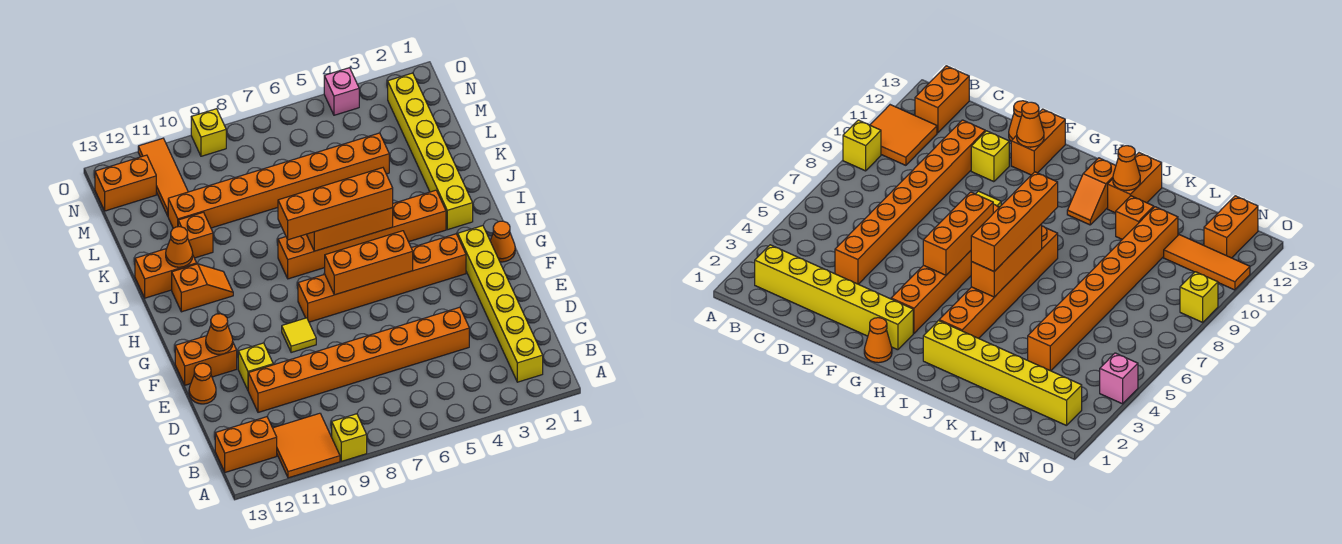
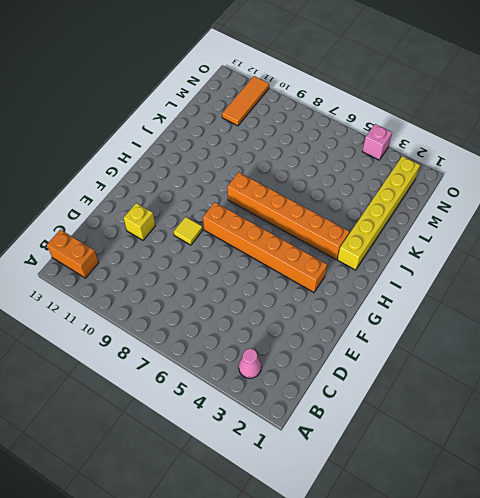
pink 1x1 cone [239,349,261,378] -> none
none -> yellow 1x1 brick [332,414,367,461]
none -> orange 2x2 tile [273,413,340,478]
none -> yellow 1x6 brick [458,226,543,382]

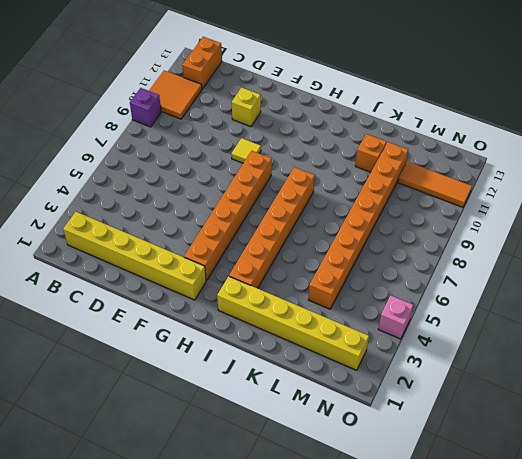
purple 1x1 brick [130,88,161,127] -> yellow 1x1 brick [332,414,367,461]
none -> orange 1x8 brick [248,307,469,412]
none -> orange 1x1 cone [189,363,216,404]
none -> orange 1x2 brick [175,336,237,385]

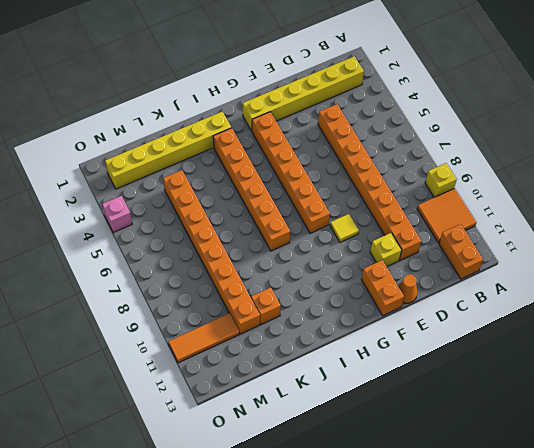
none -> orange 1x1 cone [490,221,515,262]
none -> orange 1x2 slope [172,264,233,312]
none -> orange 1x2 brick [135,249,197,298]

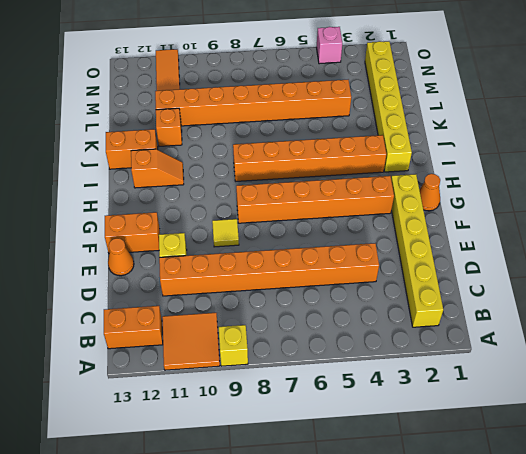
none -> orange 1x2 brick [95,155,156,211]
none -> yellow 1x1 brick [191,109,226,156]
none -> orange 1x1 cone [206,314,233,354]

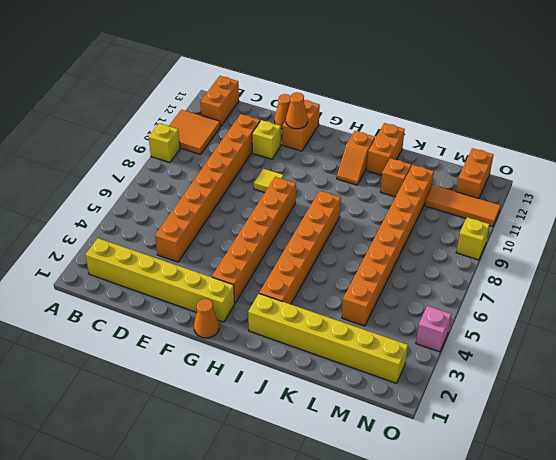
none -> orange 1x3 brick [325,231,413,295]
none -> orange 1x3 brick [307,208,393,251]
none -> orange 1x1 cone [166,227,193,267]

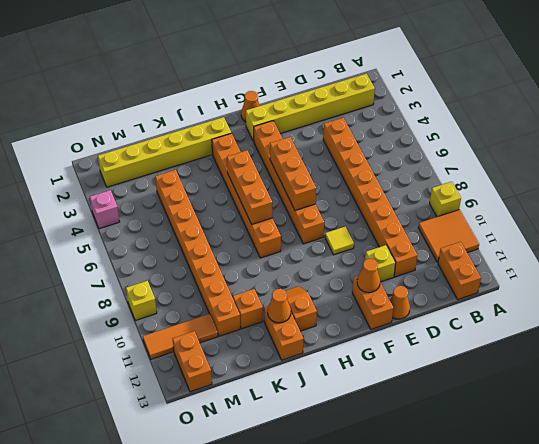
none -> orange 1x4 brick [278,168,393,240]

